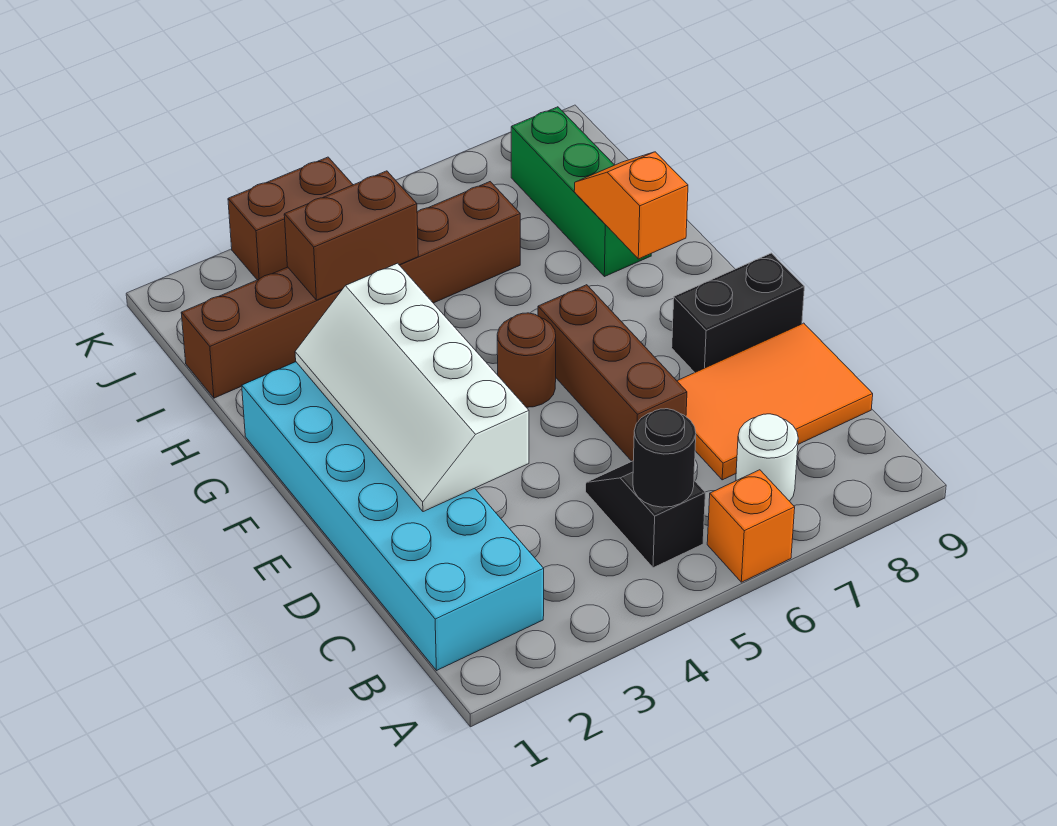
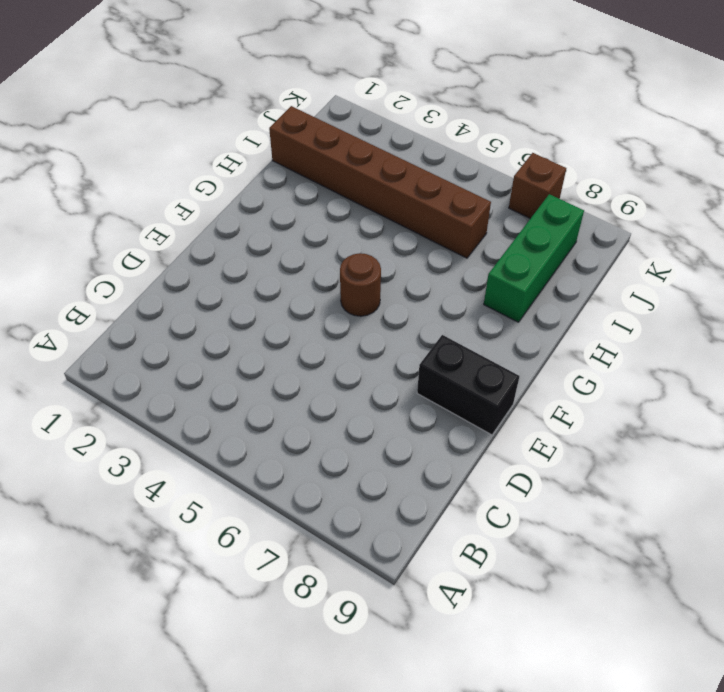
brown 1x1 brick [509,153,566,219] -> none
none -> orange 1x1 brick [707,470,795,582]
none -> cyan 2x6 brick [242,362,544,671]
none -> black 1x2 slope [586,461,705,568]

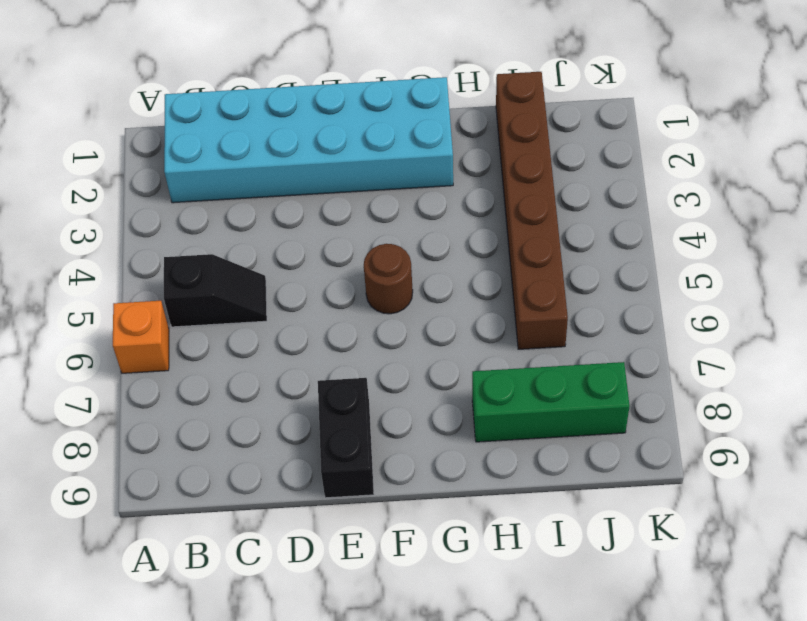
none -> white 1x1 round brick [736,414,798,501]
none -> orange 2x3 tile [677,323,873,480]
none -> brown 1x3 brick [538,285,687,461]

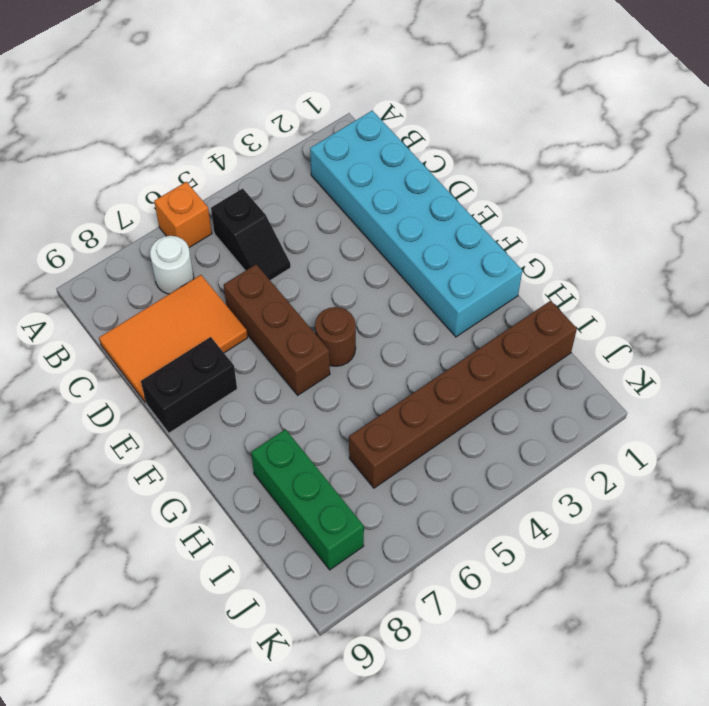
none -> brown 1x2 brick [228,157,353,280]
none -> black 1x1 round brick [633,409,696,507]
none -> white 2x4 slope [295,263,529,512]

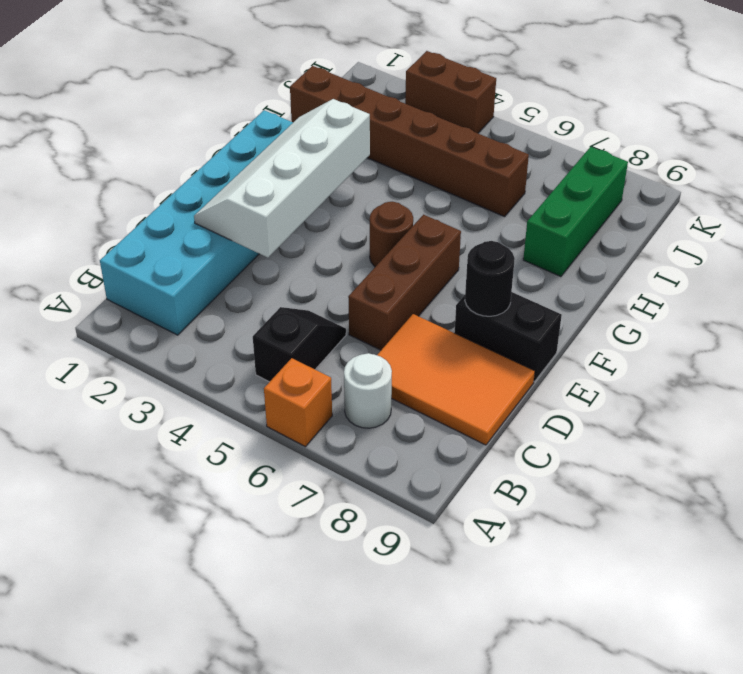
black 1x1 round brick [465,241,515,316] -> black 1x1 round brick moved to [633,409,696,507]
none -> orange 1x2 slope [574,152,688,259]
none -> brown 1x2 brick [284,171,418,300]

